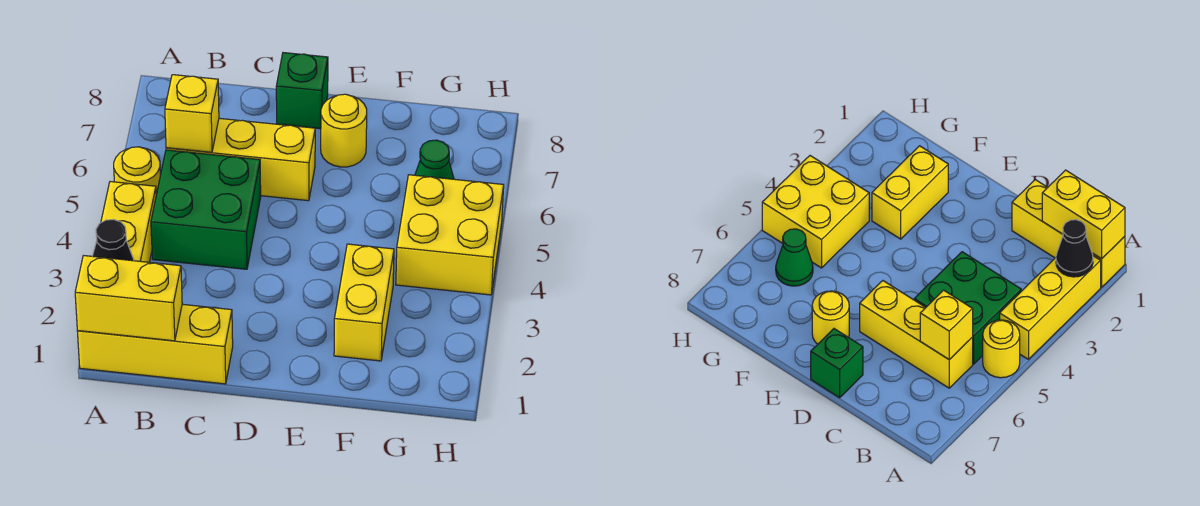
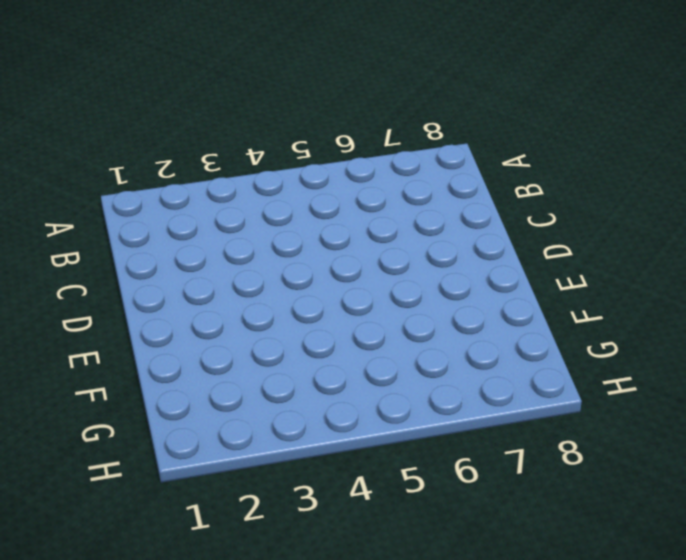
none -> yellow 1x3 brick [77,304,233,384]
none -> yellow 1x3 brick [101,182,156,262]
none -> yellow 1x1 round brick [114,147,160,195]

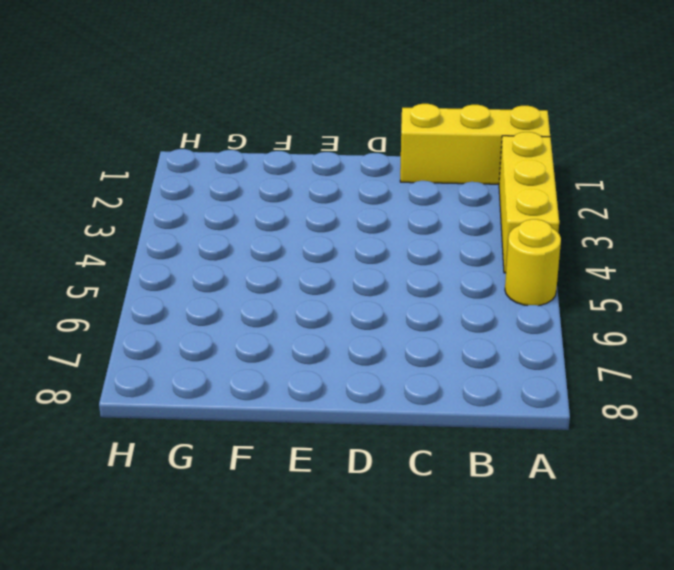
none -> green 2x2 brick [151,150,261,269]
none -> yellow 1x3 brick [166,118,315,201]
none -> green 1x1 brick [276,53,328,129]

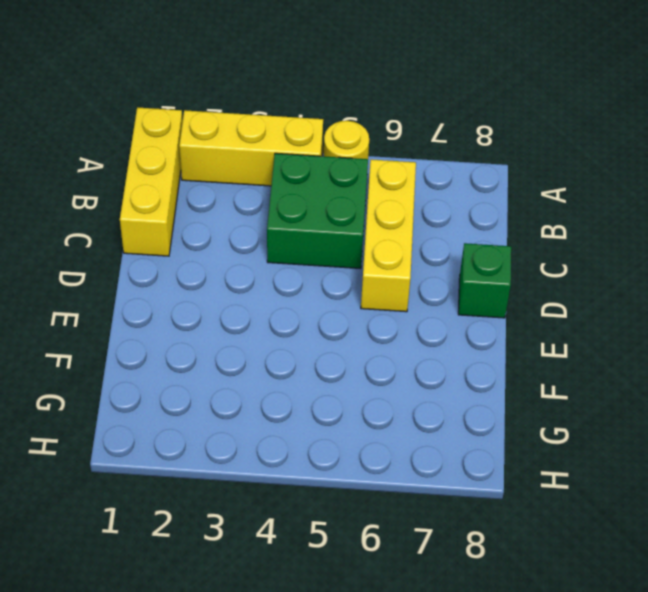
none -> yellow 1x1 round brick [321,94,367,167]
none -> yellow 1x2 brick [334,244,394,361]
none -> yellow 2x2 brick [396,175,504,295]

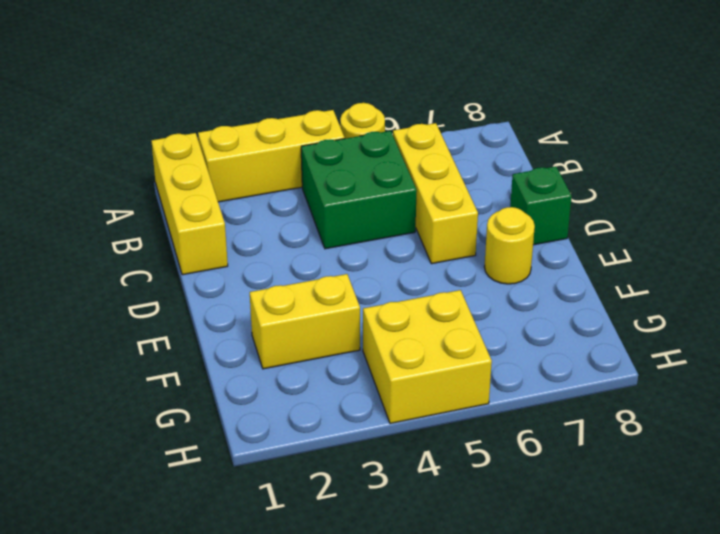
none -> green 1x1 cone [415,140,454,179]
none -> yellow 1x2 brick [75,256,182,341]
none -> black 1x1 cone [93,219,134,261]

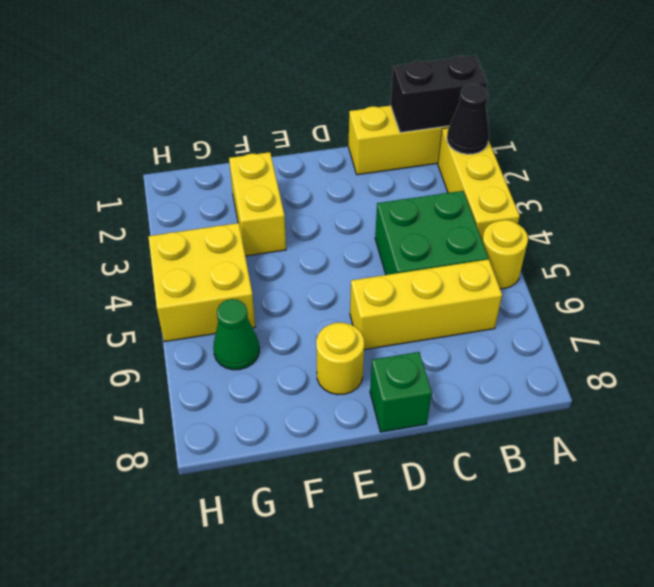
black 1x2 brick [391,55,487,133] -> yellow 1x2 brick [75,256,182,341]
none -> yellow 1x1 brick [165,75,219,152]

